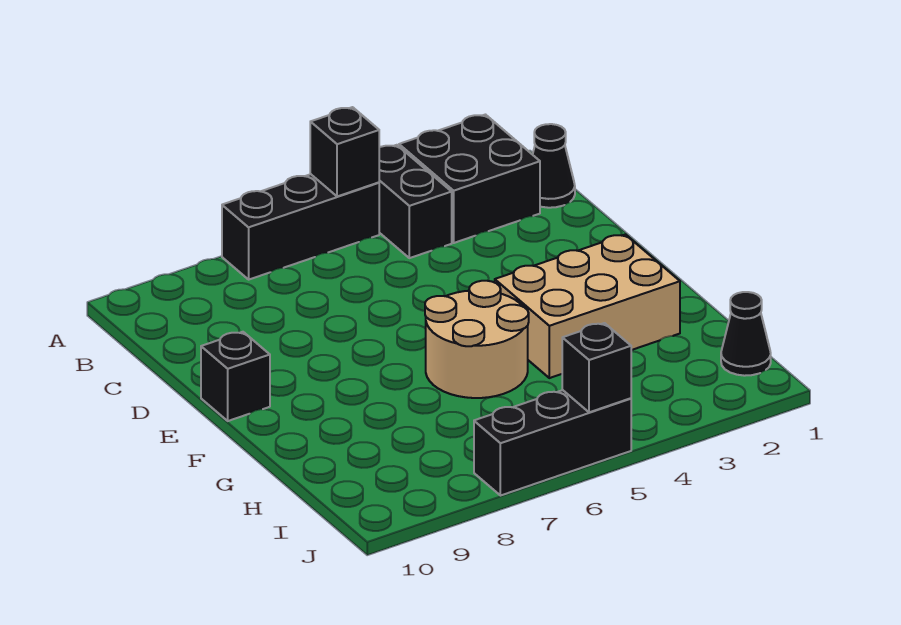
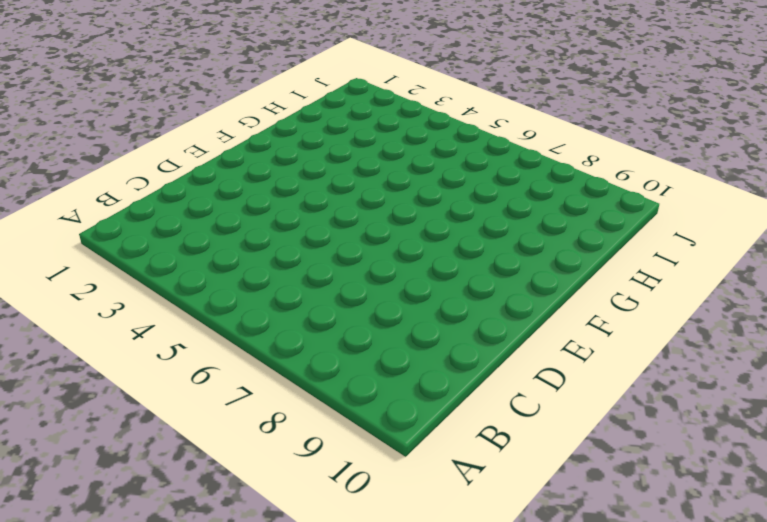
none -> black 2x2 brick [399,115,540,243]
none -> black 1x2 brick [379,145,452,258]

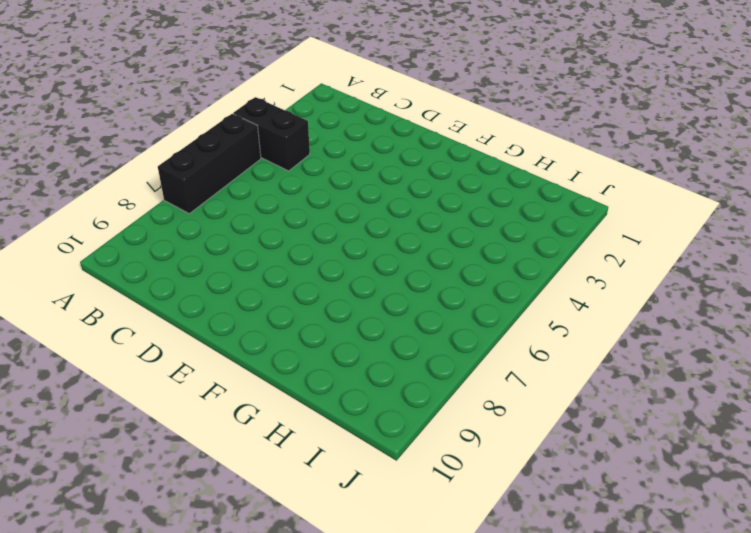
none -> black 2x2 brick [399,115,540,243]
none -> black 1x1 cone [533,124,575,208]

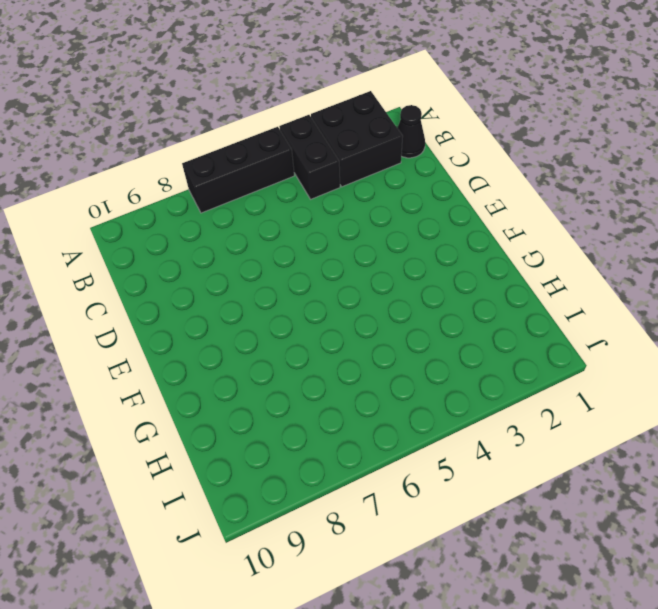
none -> black 1x1 brick [201,332,270,421]
none -> tan 2x3 brick [495,234,680,378]

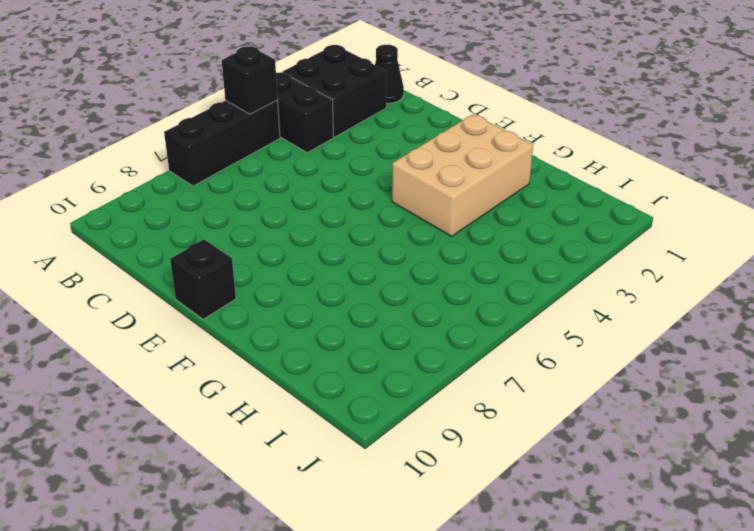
none -> tan 2x2 round brick [425,281,529,398]
none -> black 1x1 cone [721,292,771,376]

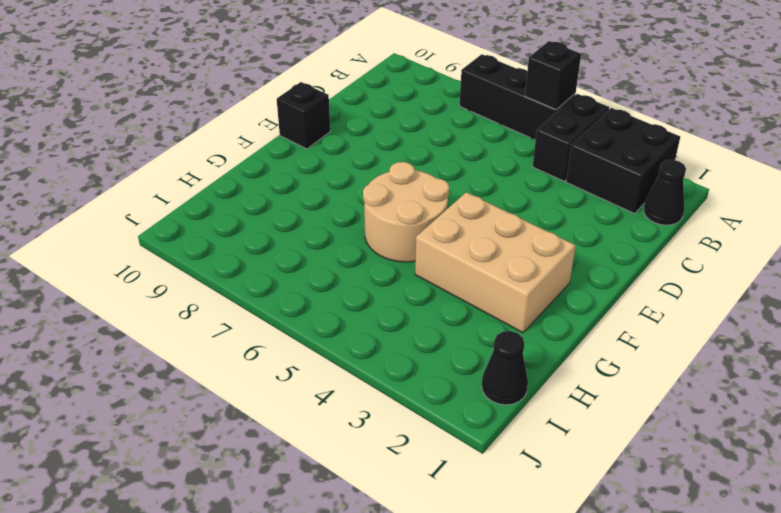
none -> black 1x3 brick [474,390,631,496]
none -> black 1x1 brick [562,323,631,412]

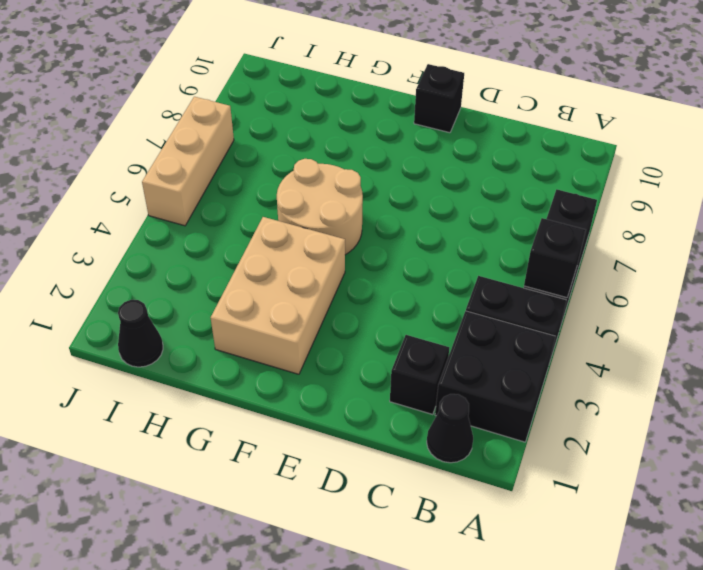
black 1x1 brick [390,335,449,415] -> black 1x1 brick moved to [562,323,631,412]
tan 1x3 brick [142,97,234,226] -> black 1x3 brick [474,390,631,496]

